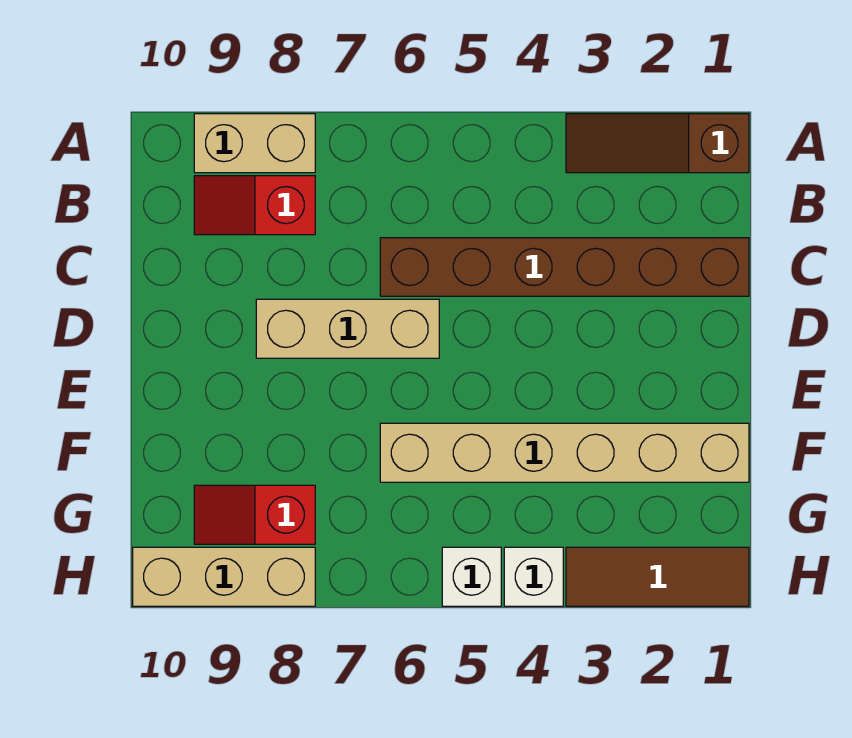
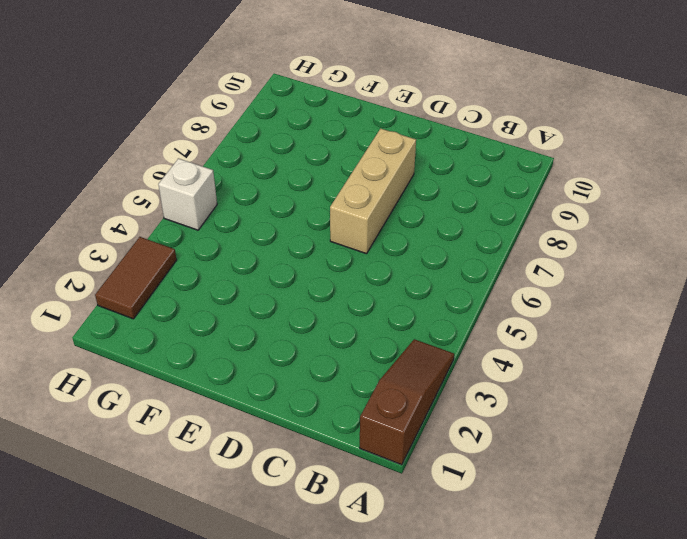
brown 1x2 tile [95,237,177,319] -> brown 1x3 tile [566,547,749,606]
none -> tan 1x2 brick [194,114,315,173]
none -> red 1x2 slope [194,176,315,235]

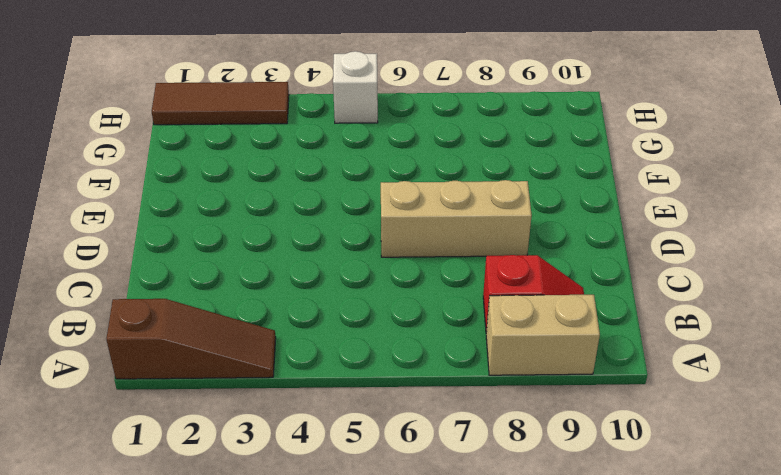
none -> brown 1x6 brick [380,238,749,296]
none -> tan 1x6 brick [380,423,749,482]

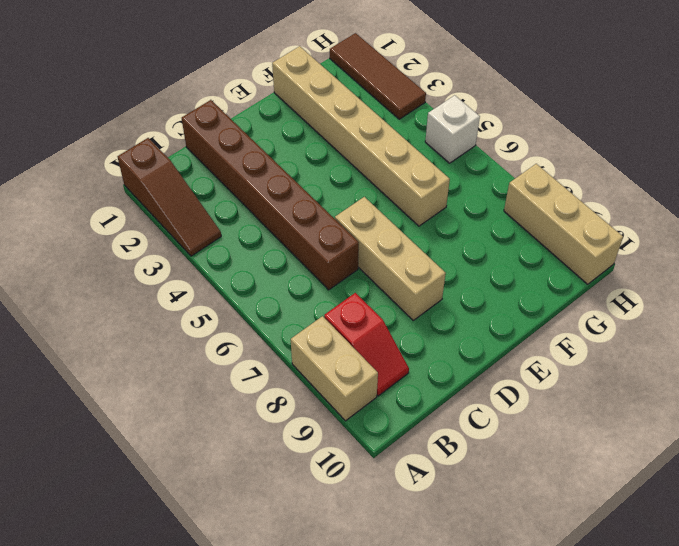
none -> red 1x2 slope [194,485,315,544]
none -> white 1x1 brick [504,547,563,606]

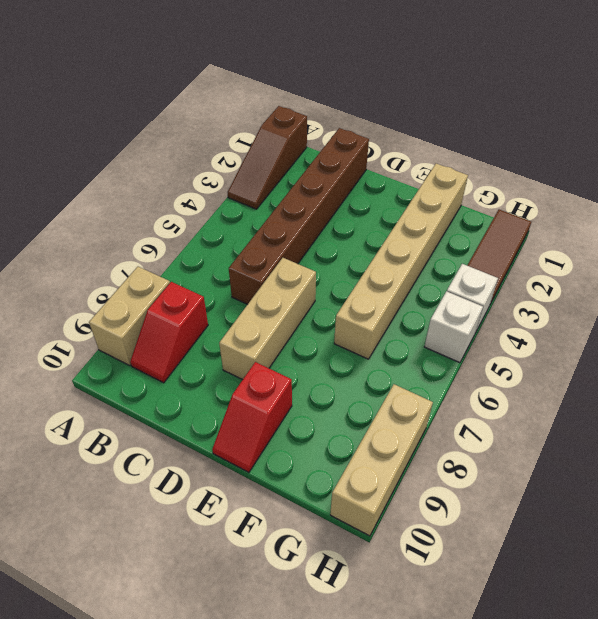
red 1x2 slope [212,362,292,472] -> red 1x2 slope moved to [194,485,315,544]

